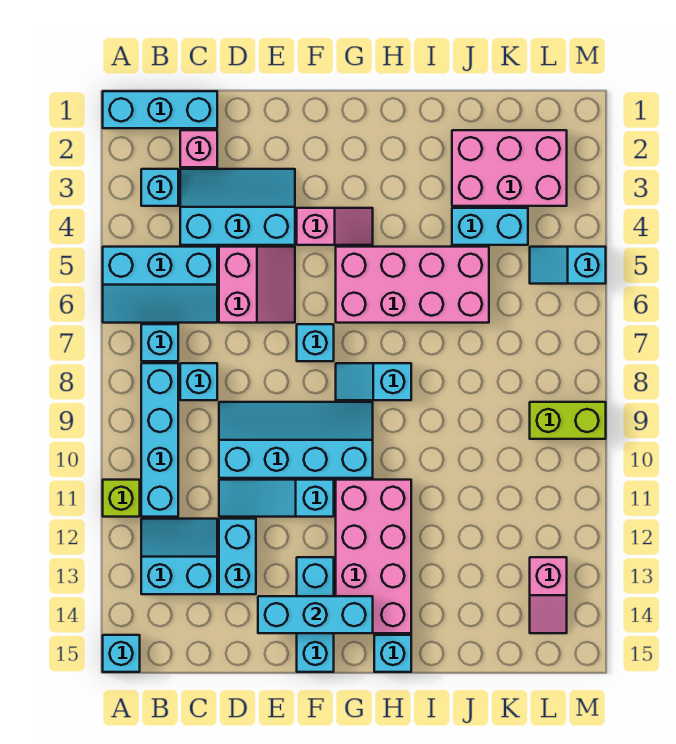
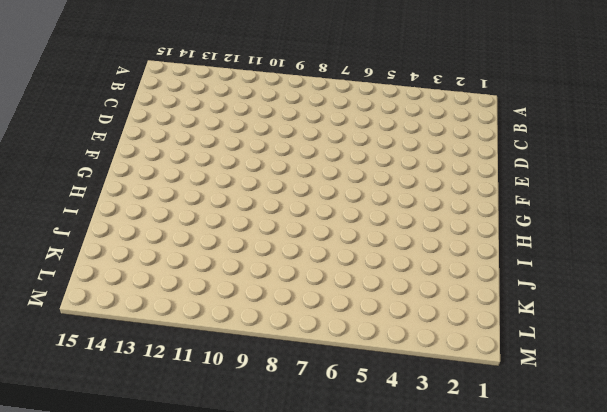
none -> cyan 1x3 brick [103,91,217,128]
none -> cyan 2x3 slope [103,247,217,323]
none -> lime 1x1 brick [103,480,140,517]

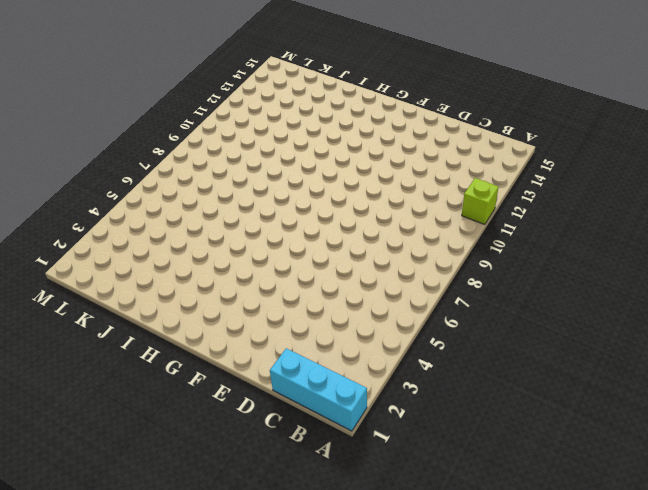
none -> cyan 2x3 slope [103,247,217,323]
none -> cyan 1x1 brick [103,635,140,672]
none -> cyan 1x1 brick [141,169,178,206]

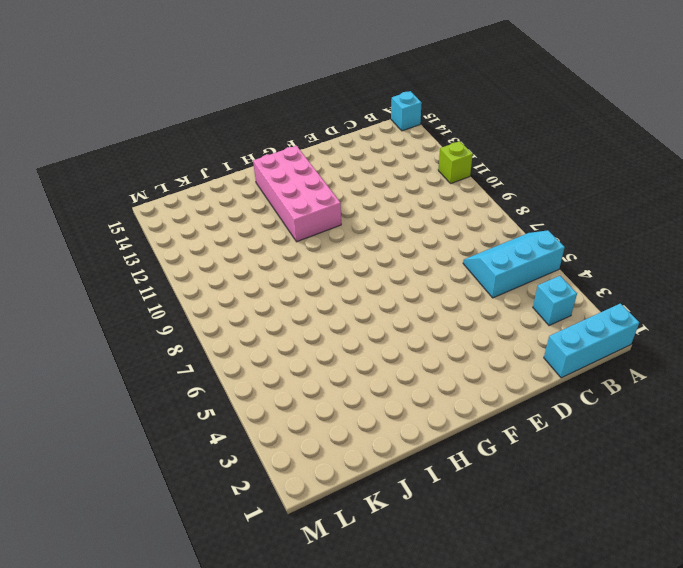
none -> cyan 1x1 brick [141,324,178,361]
none -> cyan 1x4 brick [141,363,178,517]
none -> cyan 2x2 slope [141,519,217,594]

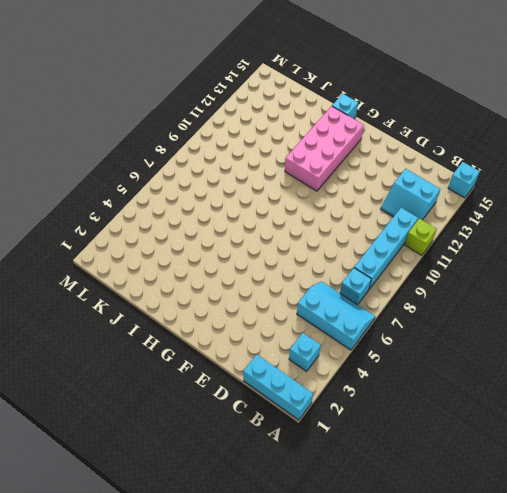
none -> pink 1x1 brick [180,130,217,167]
none -> cyan 2x3 slope [180,169,295,245]
none -> cyan 1x1 brick [180,363,217,400]

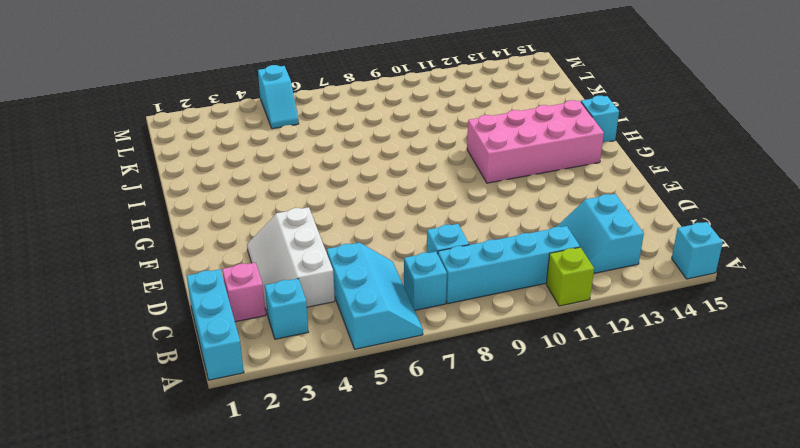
white 2x3 slope [247,207,335,315] -> cyan 2x3 slope [180,169,295,245]
none -> pink 2x2 slope [219,247,295,323]
none -> cyan 2x4 slope [219,402,373,478]
none -> cyan 1x3 slope [219,480,334,517]

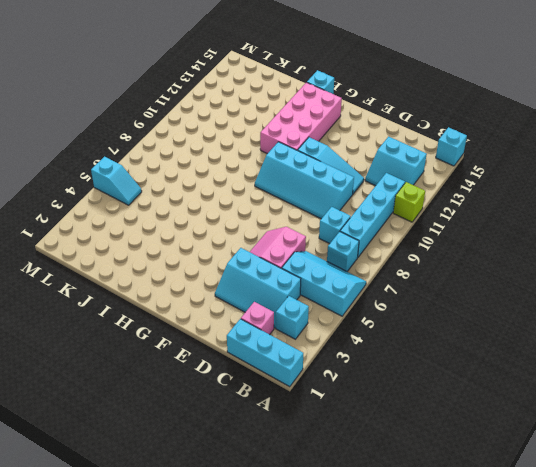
none -> cyan 1x2 brick [219,519,256,594]
none -> pink 1x2 slope [297,208,373,245]
none -> cyan 1x1 brick [297,324,334,361]

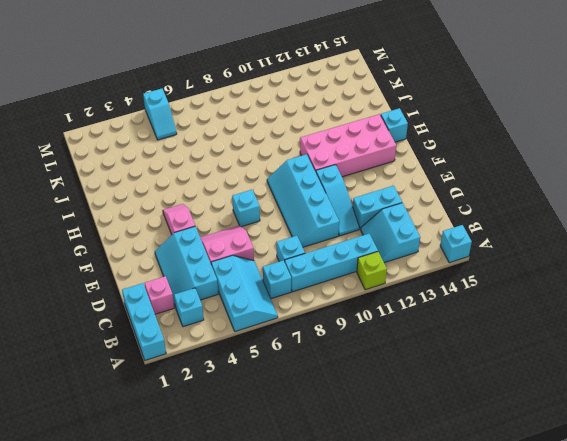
none -> cyan 1x3 brick [297,557,334,672]
none -> pink 2x4 brick [336,247,489,323]
none -> cyan 1x2 slope [336,363,411,400]

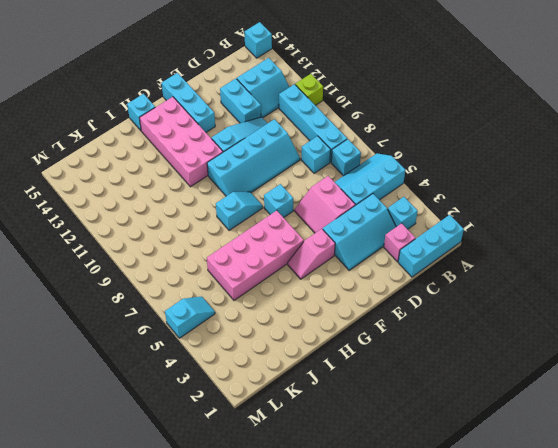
none -> pink 2x3 brick [452,130,567,206]
none -> cyan 1x2 brick [452,208,528,245]
none -> lime 1x2 brick [530,402,606,439]

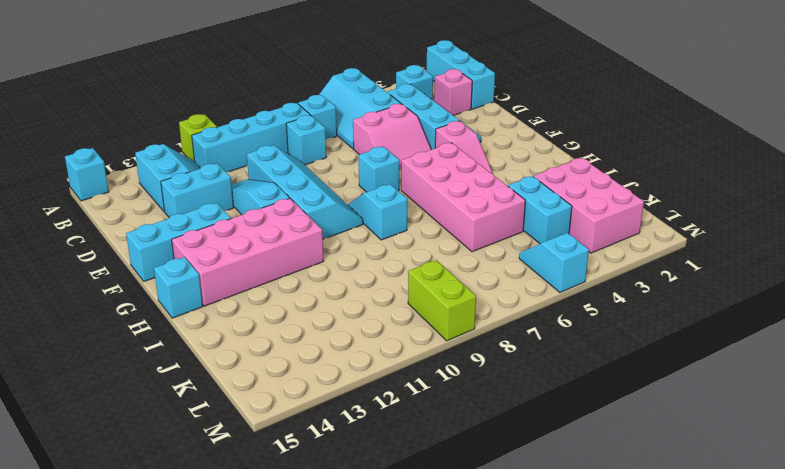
none -> pink 1x2 slope [530,557,567,633]
none -> cyan 1x3 brick [258,596,373,633]

